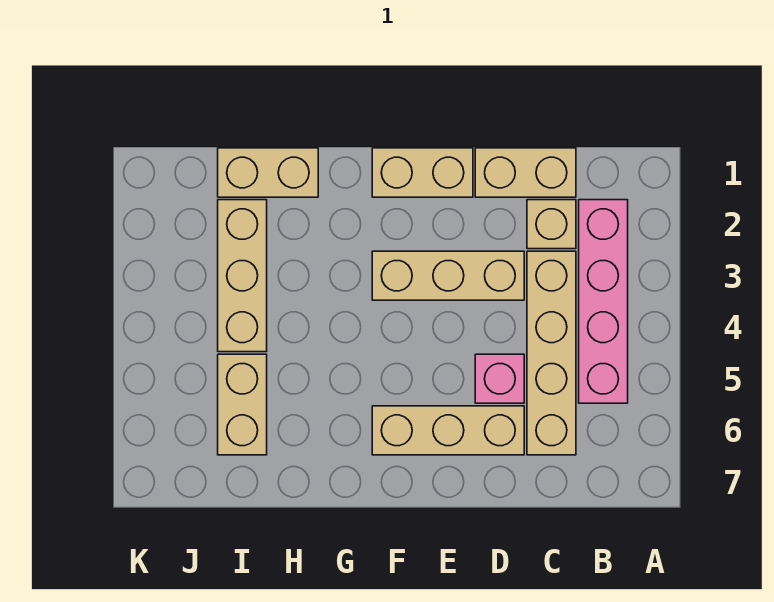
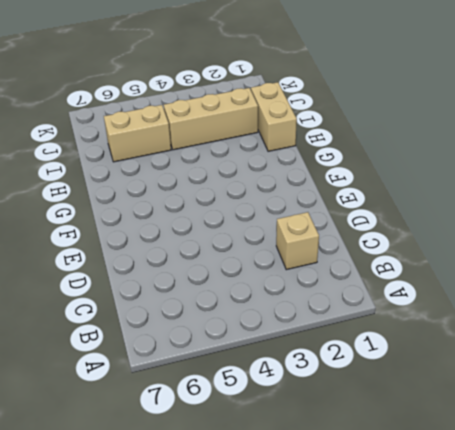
none -> pink 1x4 brick [579,200,628,403]
none -> tan 1x2 brick [475,148,576,197]

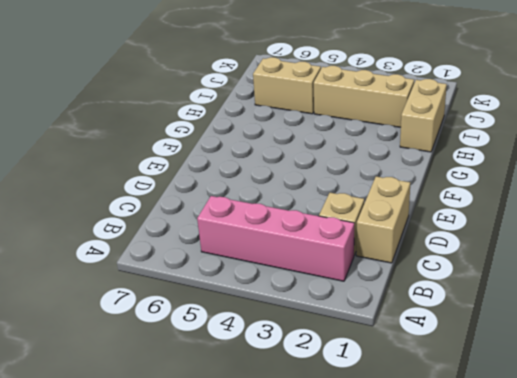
none -> tan 1x4 brick [527,251,576,455]
none -> tan 1x3 brick [372,251,524,300]

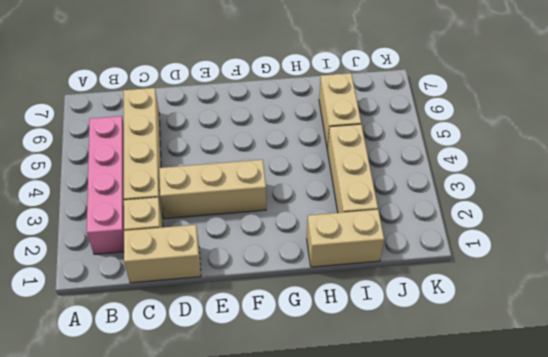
none -> pink 1x1 brick [475,354,524,403]
none -> tan 1x3 brick [372,406,524,455]

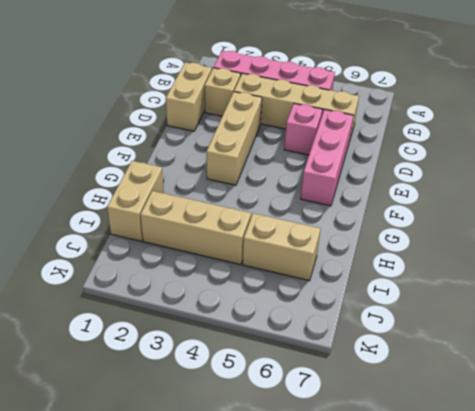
pink 1x3 brick [301,109,354,206] -> tan 1x3 brick [372,406,524,455]
none -> tan 1x2 brick [372,148,473,197]

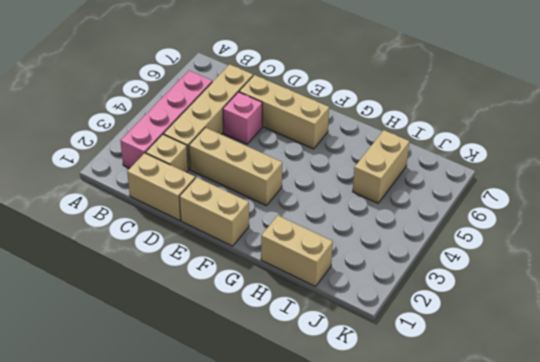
none -> tan 1x3 brick [218,200,267,352]

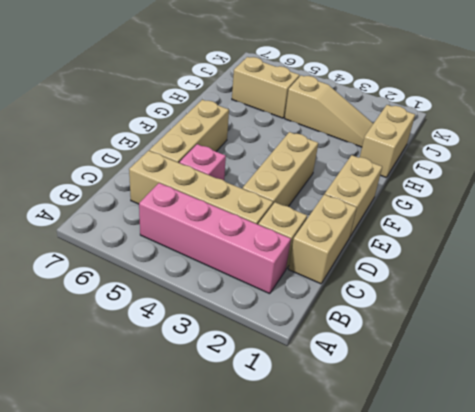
tan 1x3 slope [285,75,373,147] -> tan 1x3 brick [218,200,267,352]

